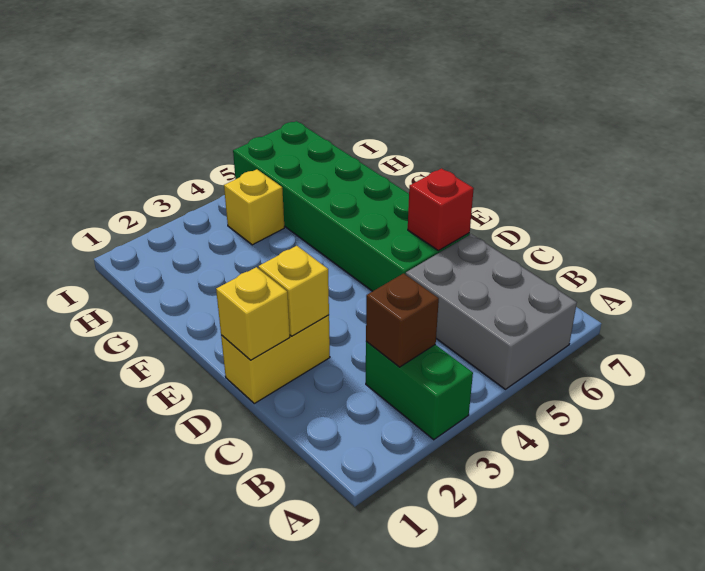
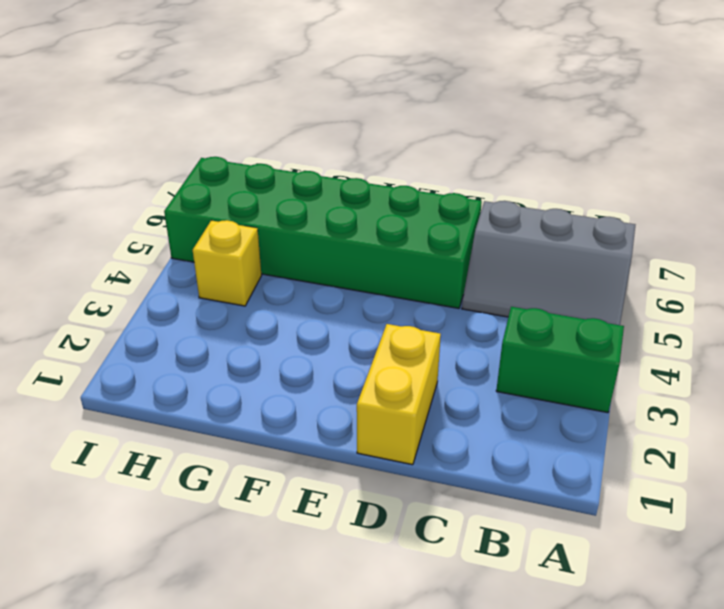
grey 2x3 slope [462,201,635,325] -> grey 2x3 brick [406,234,577,389]
none -> brown 1x1 brick [366,273,439,367]
none -> yellow 1x1 brick [216,267,290,360]

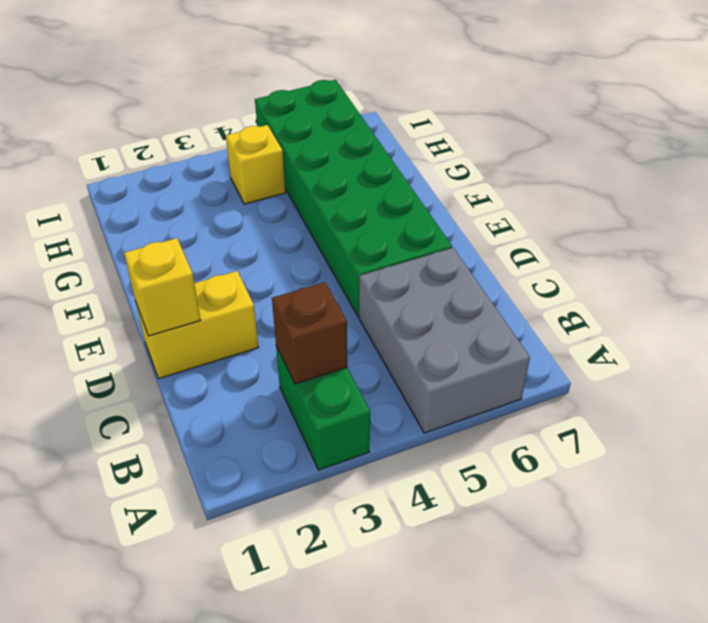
none -> yellow 1x1 brick [258,246,329,336]
none -> red 1x1 brick [408,168,474,251]

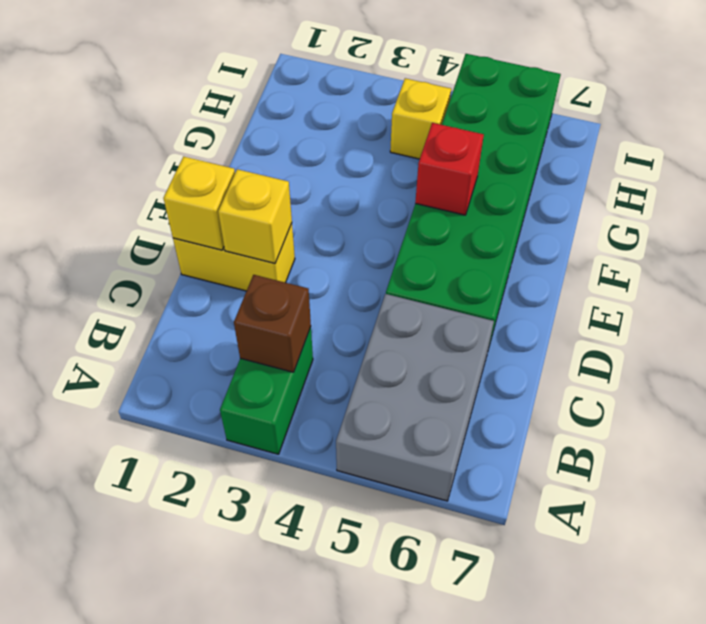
red 1x1 brick [415,123,484,215] -> red 1x1 brick moved to [408,168,474,251]

